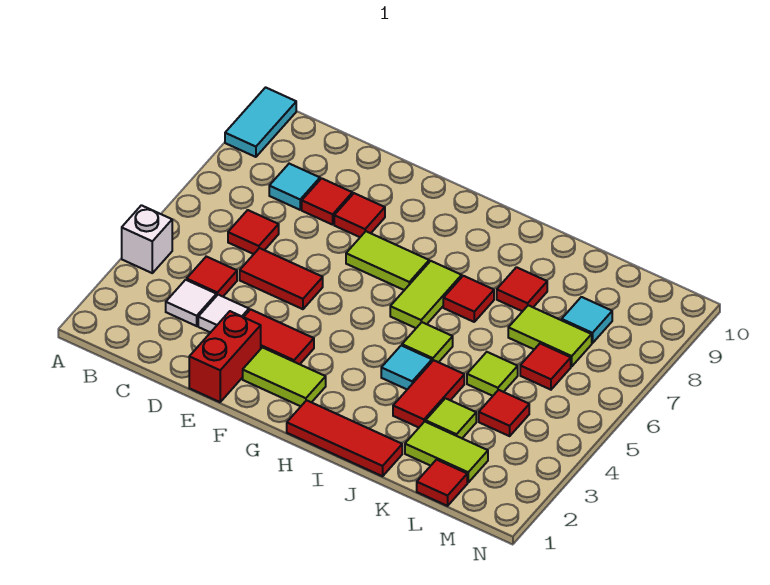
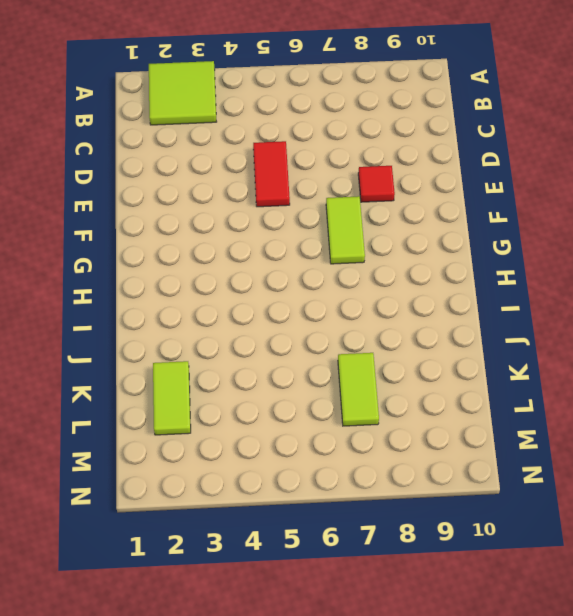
lime 2x2 tile [149,61,216,125] -> none
none -> white 1x1 brick [122,205,172,273]
none -> cyan 1x2 tile [225,87,296,157]
none -> white 1x1 tile [166,280,216,326]

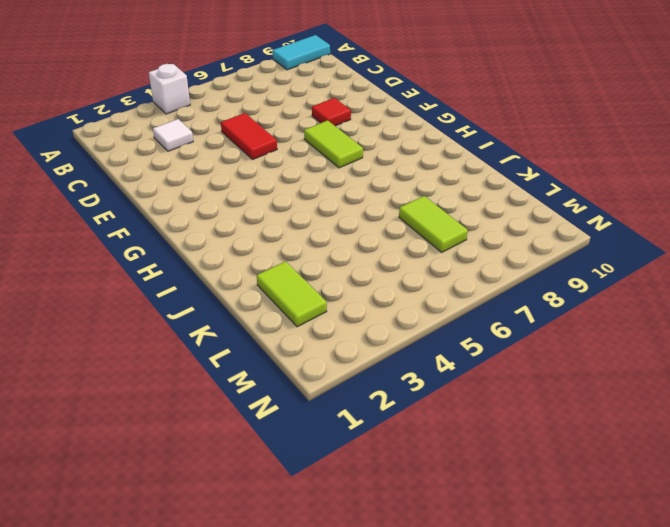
none -> red 1x1 tile [187,257,237,296]
none -> red 1x1 tile [228,210,279,254]
none -> cyan 1x1 tile [269,164,320,210]

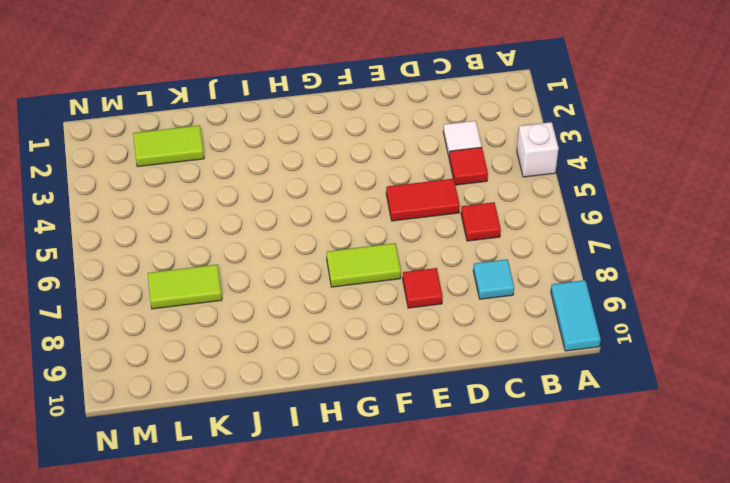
none -> white 1x1 tile [198,295,249,333]
none -> red 1x1 tile [302,178,352,225]
none -> red 1x2 brick [189,311,261,402]

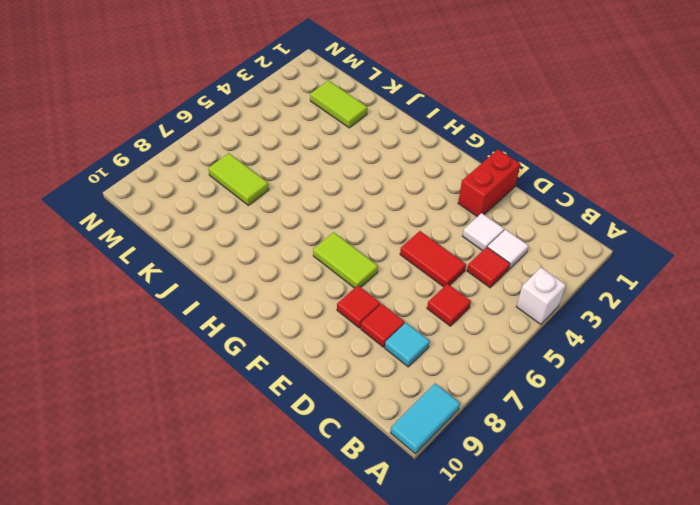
none -> red 1x2 tile [244,309,314,364]
none -> lime 1x2 tile [243,347,326,406]
none -> red 1x3 tile [287,400,402,476]

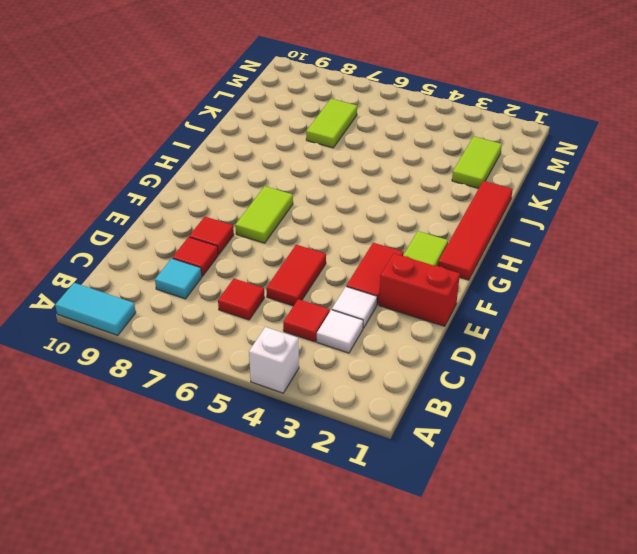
red 1x4 tile [438,181,513,280] -> red 1x3 tile [287,400,402,476]
none -> lime 1x2 tile [390,261,462,328]
none -> cyan 1x1 tile [381,345,432,389]
none -> lime 1x1 tile [402,322,453,362]

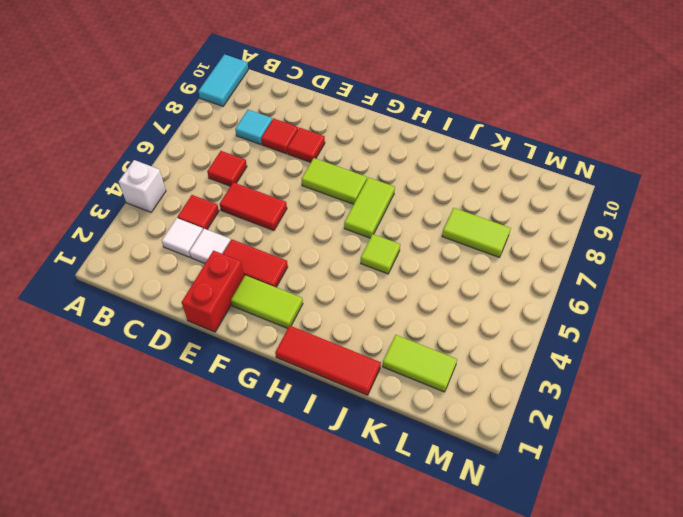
none -> cyan 1x1 tile [381,345,432,389]
none -> red 1x1 tile [443,276,494,322]
none -> red 1x2 tile [393,360,464,427]

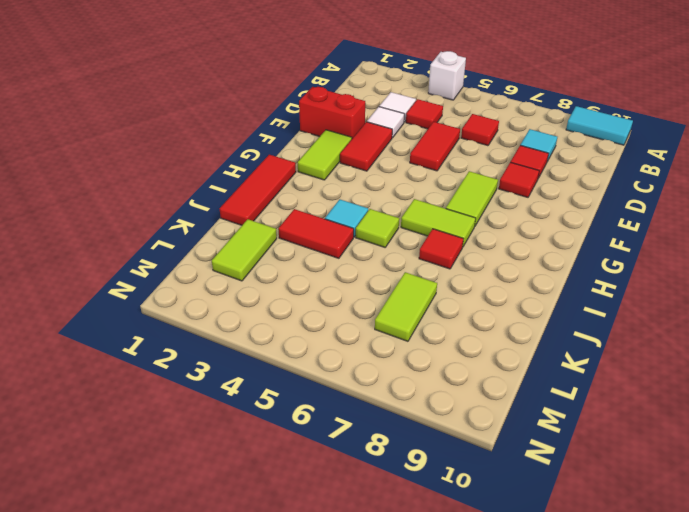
none -> red 1x1 tile [497,267,547,311]
none -> lime 1x1 tile [426,398,476,438]
none -> lime 1x1 tile [467,352,518,396]

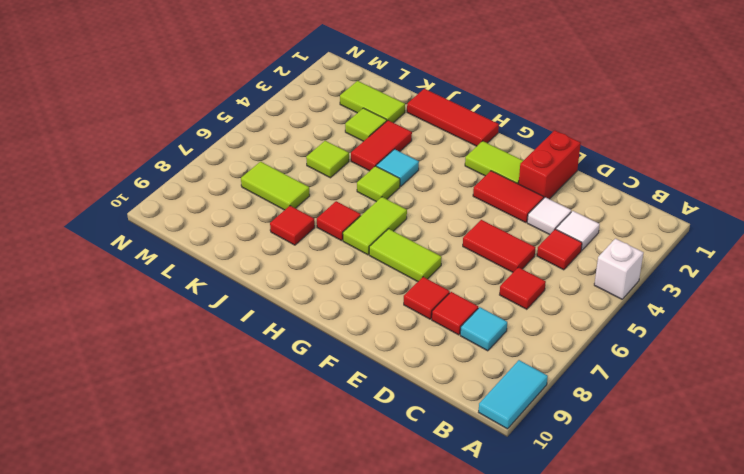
none -> red 1x1 tile [417,460,467,506]
none -> red 1x1 tile [479,390,529,436]
none -> red 1x1 tile [520,344,571,390]

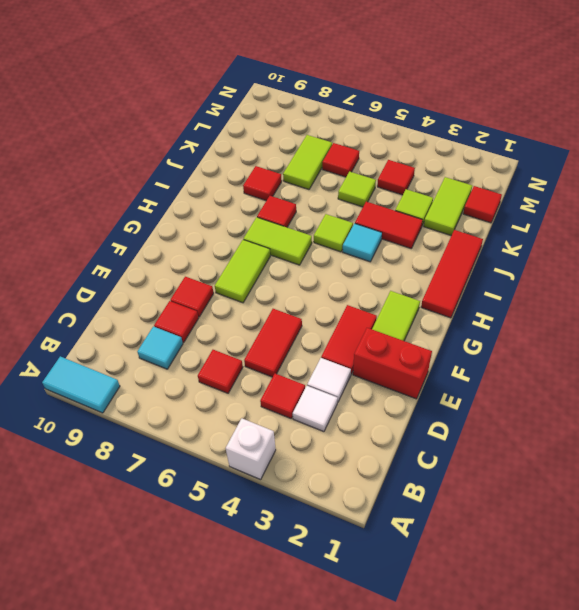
none -> cyan 1x1 tile [562,297,612,343]

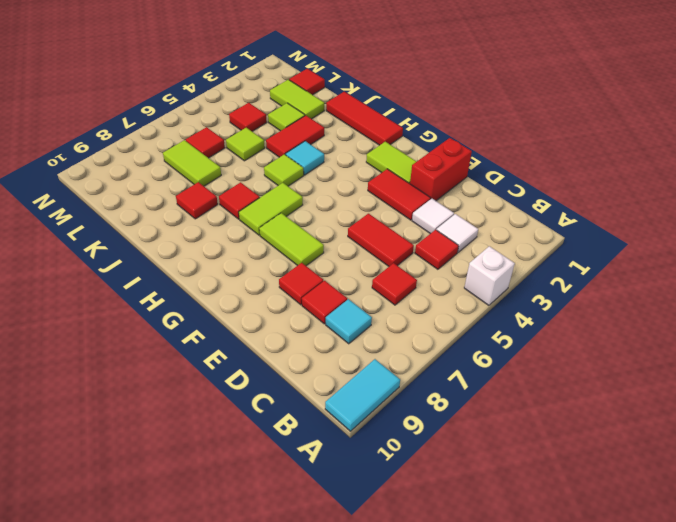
none -> cyan 1x1 tile [562,297,612,343]

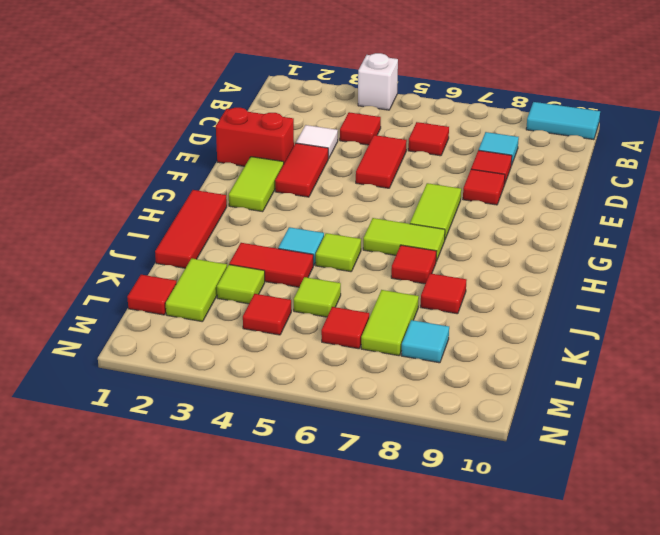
none -> white 1x1 tile [166,280,216,326]

